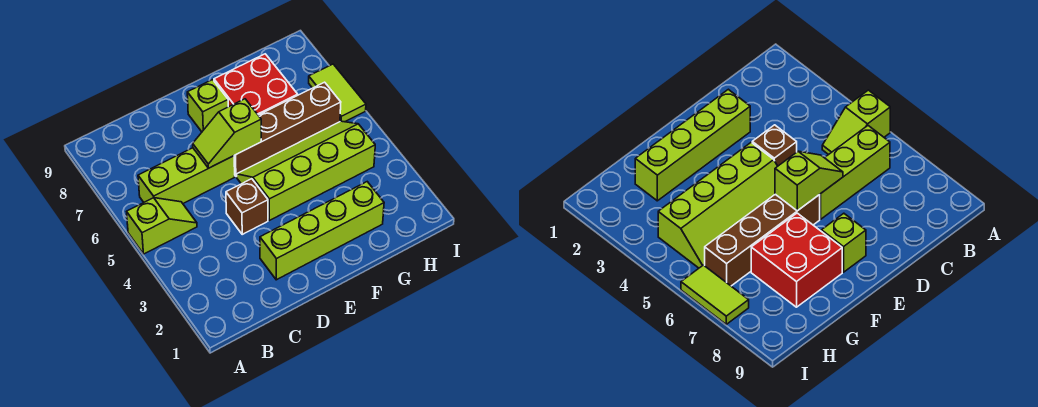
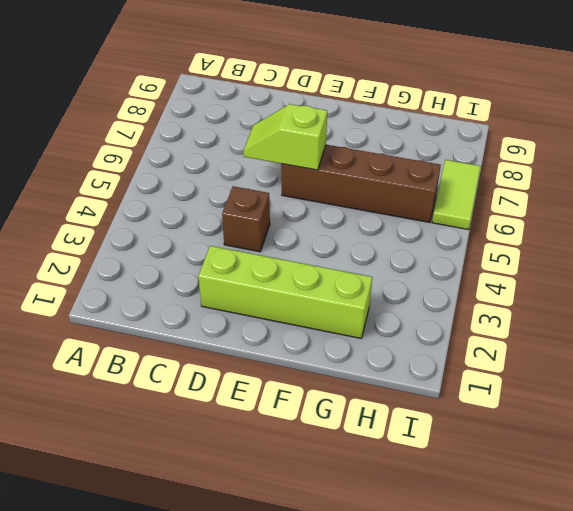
none -> lime 1x2 slope [127,198,197,254]
none -> lime 1x3 brick [138,148,235,203]

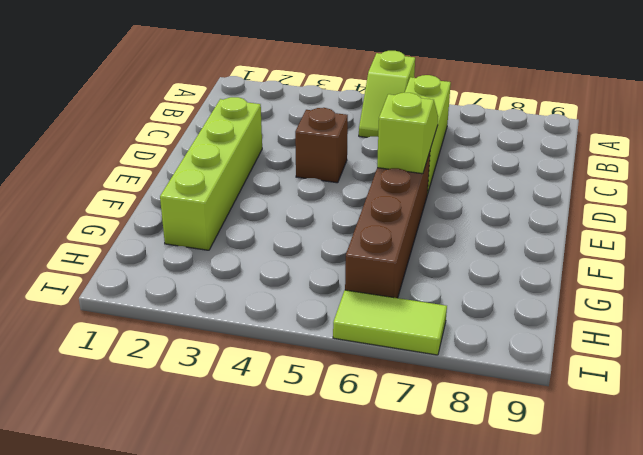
none -> lime 2x4 slope [237,121,375,220]
none -> lime 1x1 brick [187,80,228,132]

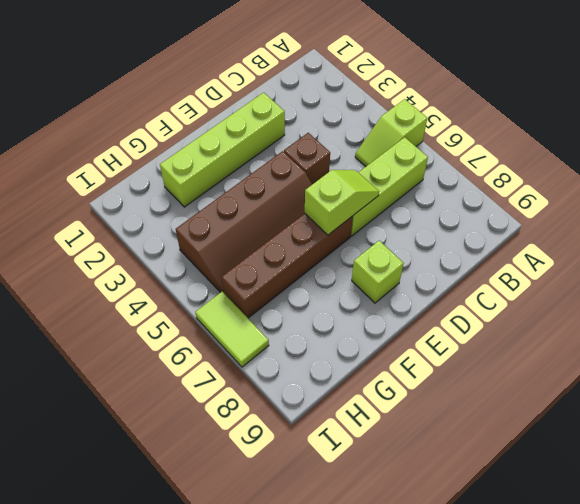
brown 2x4 slope [176,151,312,293] -> lime 2x4 slope [237,121,375,220]
none -> red 2x2 brick [214,54,298,115]

